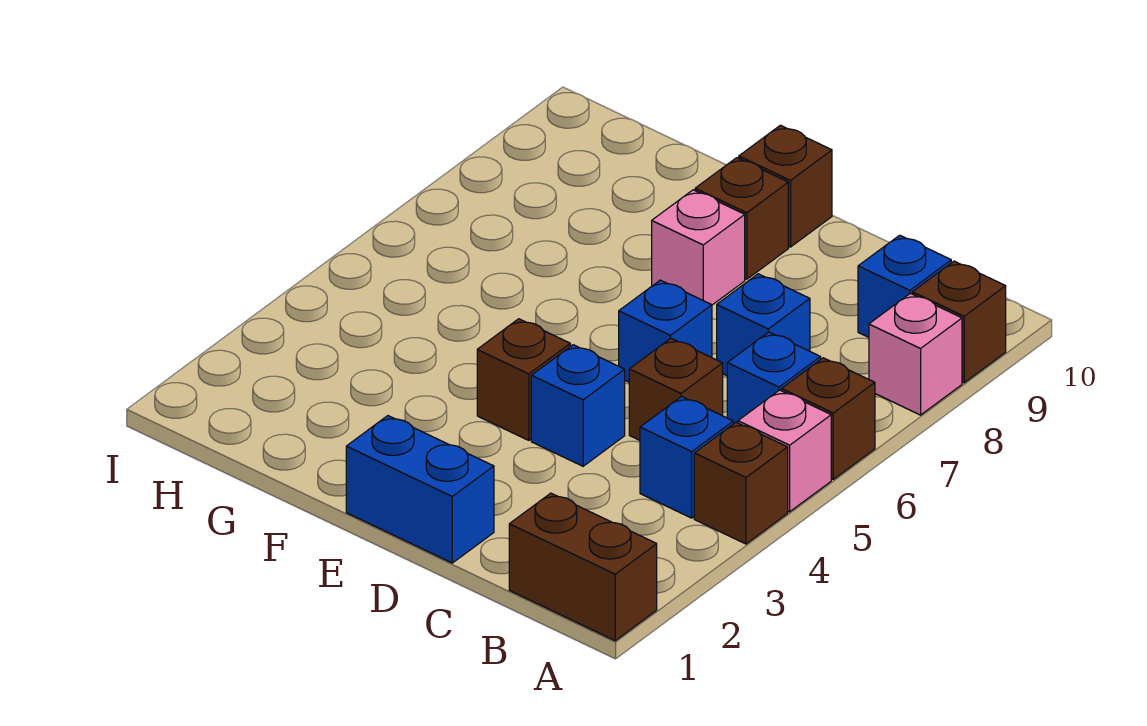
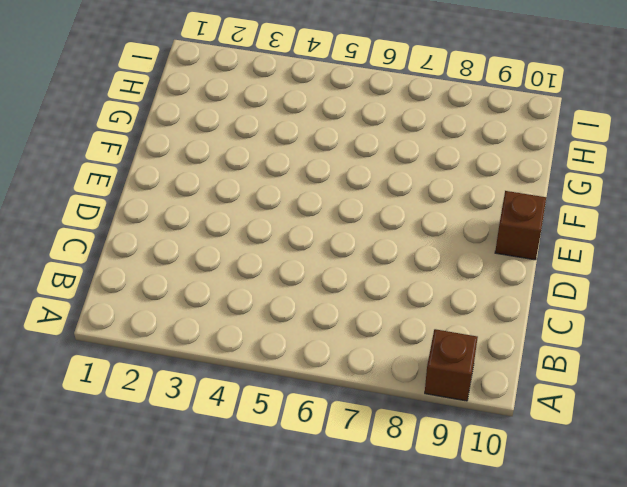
none -> brown 1x2 brick [509,493,657,641]
none -> brown 1x1 brick [694,423,788,544]
none -> pink 1x1 brick [738,390,831,512]

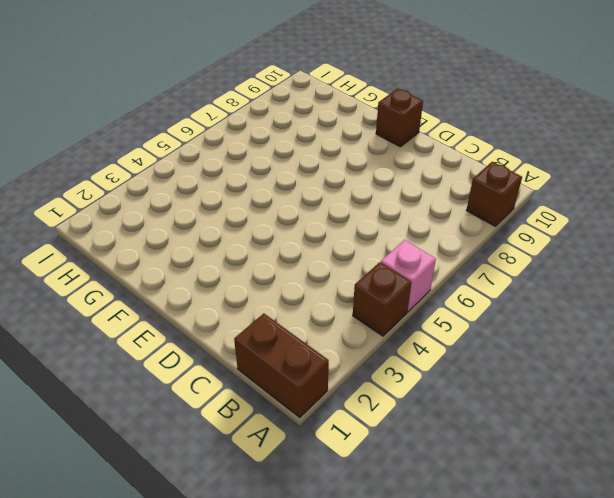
none -> brown 1x1 brick [782,358,875,479]
none -> pink 1x1 brick [869,293,962,415]
none -> blue 1x1 brick [640,396,733,518]

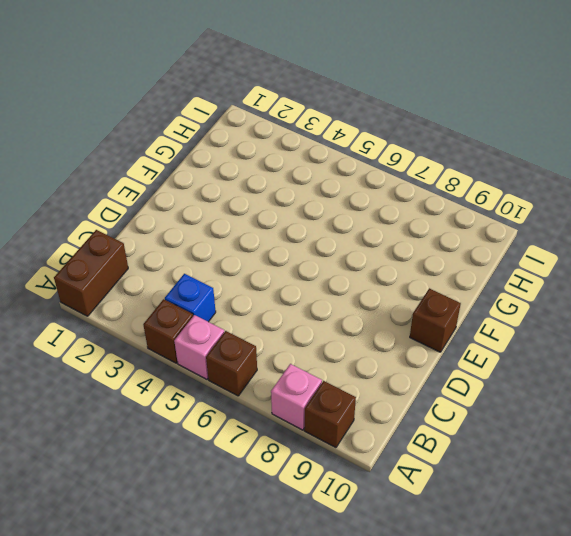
none -> blue 1x1 brick [727,332,821,424]
none -> blue 1x1 brick [858,235,951,337]
none -> brown 1x1 brick [629,338,723,440]

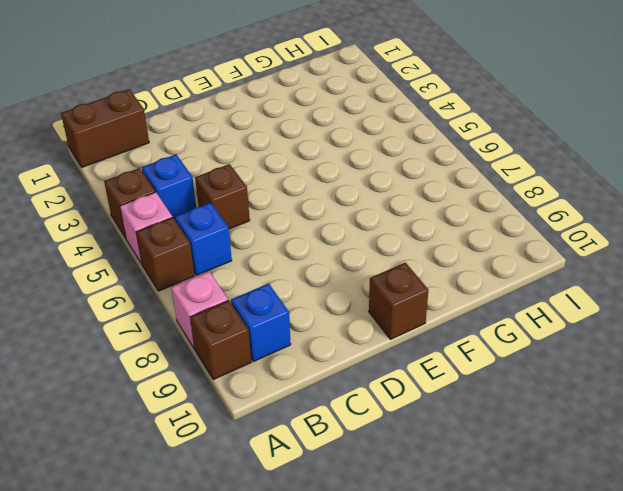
none -> blue 1x1 brick [717,274,810,376]
none -> blue 1x2 brick [346,416,494,563]
none -> blue 1x1 brick [531,345,625,466]

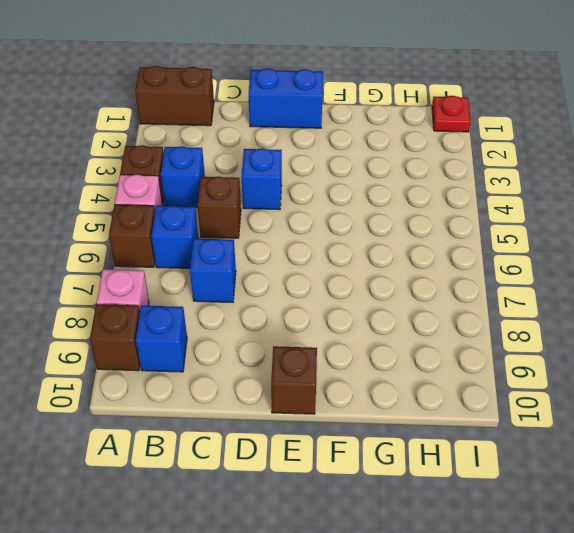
red 1x1 plate [432,96,471,132] -> none
none -> blue 1x1 brick [619,280,712,382]
none -> brown 1x1 brick [477,319,570,440]
none -> pink 1x1 brick [652,190,745,305]

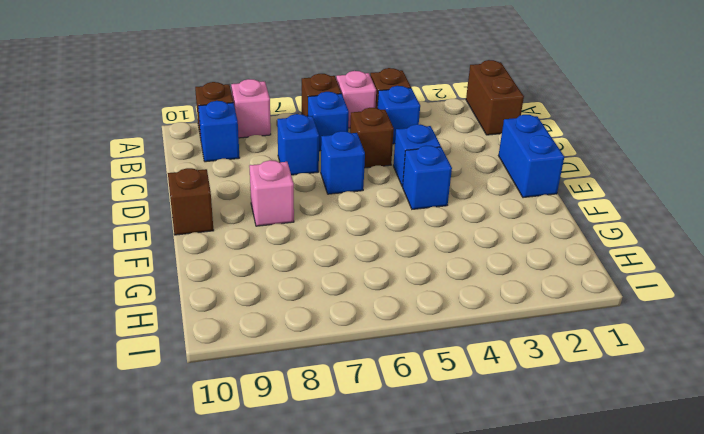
blue 1x1 brick [403,146,452,209] -> brown 1x1 brick [477,319,570,440]
none -> brown 1x1 brick [695,158,788,279]

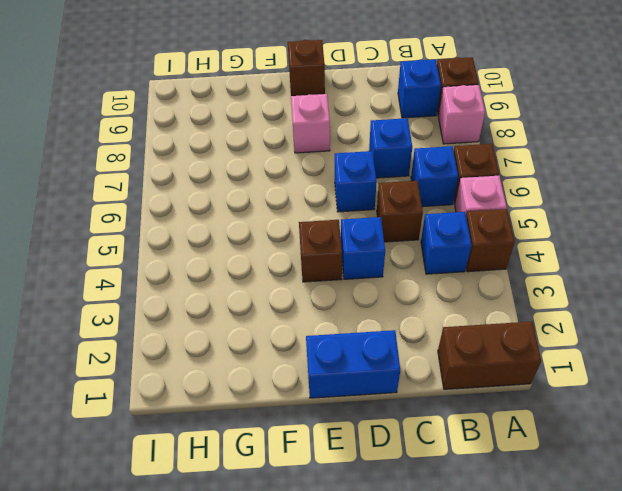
none -> brown 1x1 brick [695,158,788,279]

